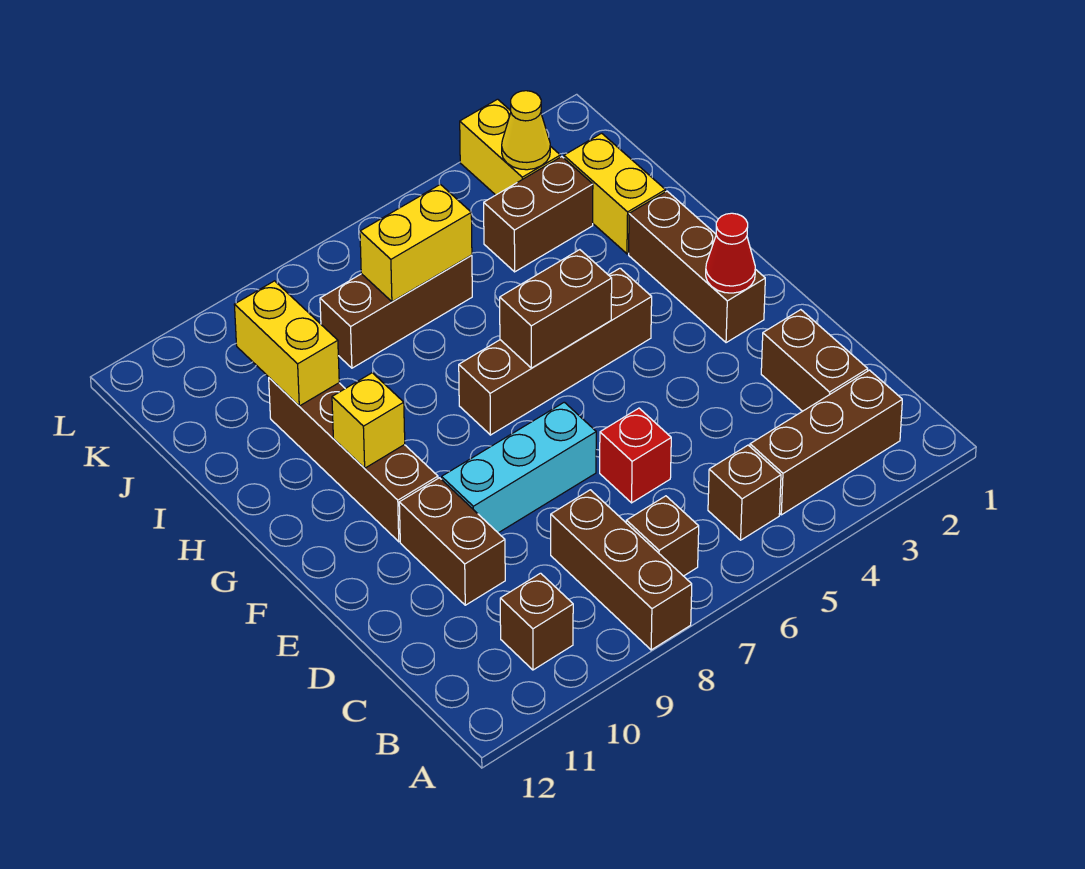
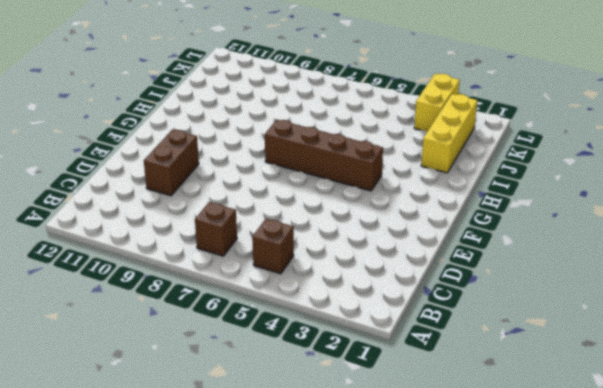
yellow 1x3 brick [421,94,477,173] -> yellow 1x2 brick [564,133,665,254]
none -> brown 1x3 brick [551,490,692,650]
none -> brown 1x3 brick [750,370,902,515]
none -> brown 1x1 brick [500,573,573,670]

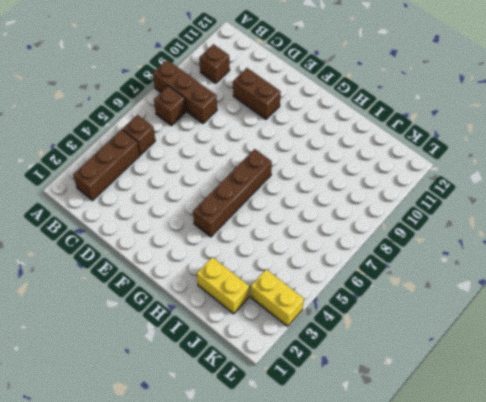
none -> brown 1x2 brick [761,310,868,411]
none -> red 1x1 brick [600,408,671,503]
none -> cyan 1x3 brick [442,402,596,533]

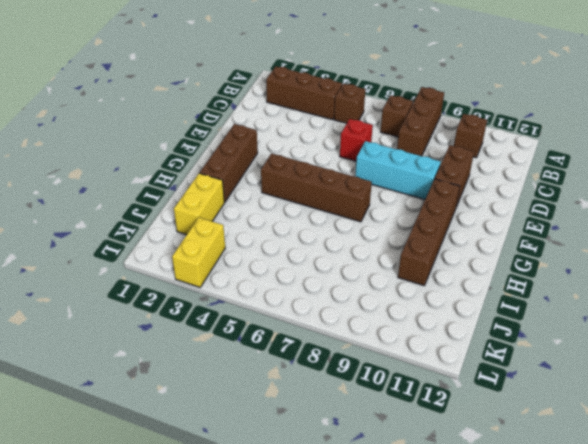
none -> brown 1x2 brick [761,310,868,411]
none -> brown 1x2 brick [484,157,593,272]
none -> brown 1x3 brick [320,255,472,368]

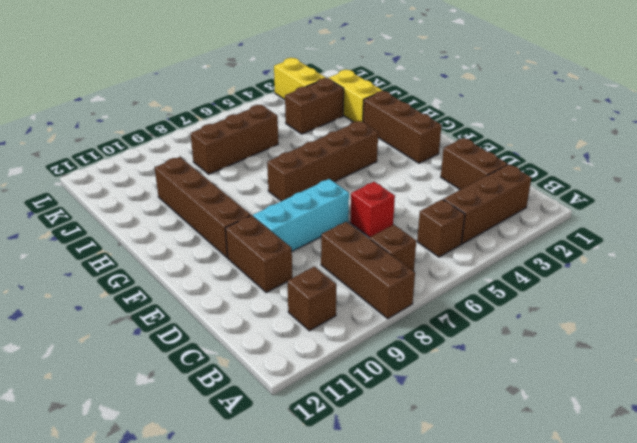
none -> red 1x1 cone [706,213,755,293]
none -> brown 1x2 brick [500,250,612,368]
none -> yellow 1x1 brick [332,373,405,468]

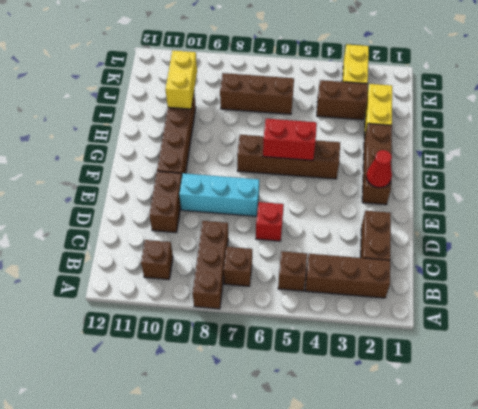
red 1x2 brick [263,119,317,160] -> brown 1x2 brick [500,250,612,368]
none -> yellow 1x1 brick [332,373,405,468]
none -> yellow 1x2 brick [360,184,472,302]
none -> yellow 1x1 cone [502,91,550,170]

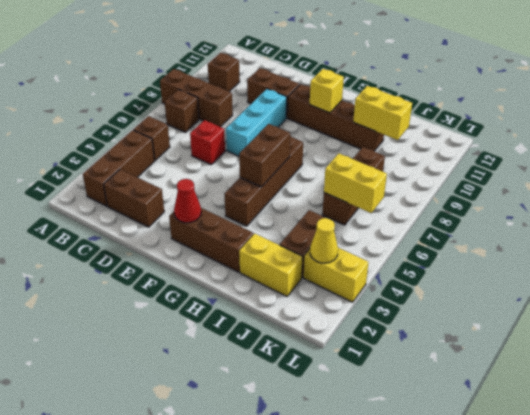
yellow 1x2 brick [324,153,387,213] -> yellow 1x2 brick turned to [360,184,472,302]

